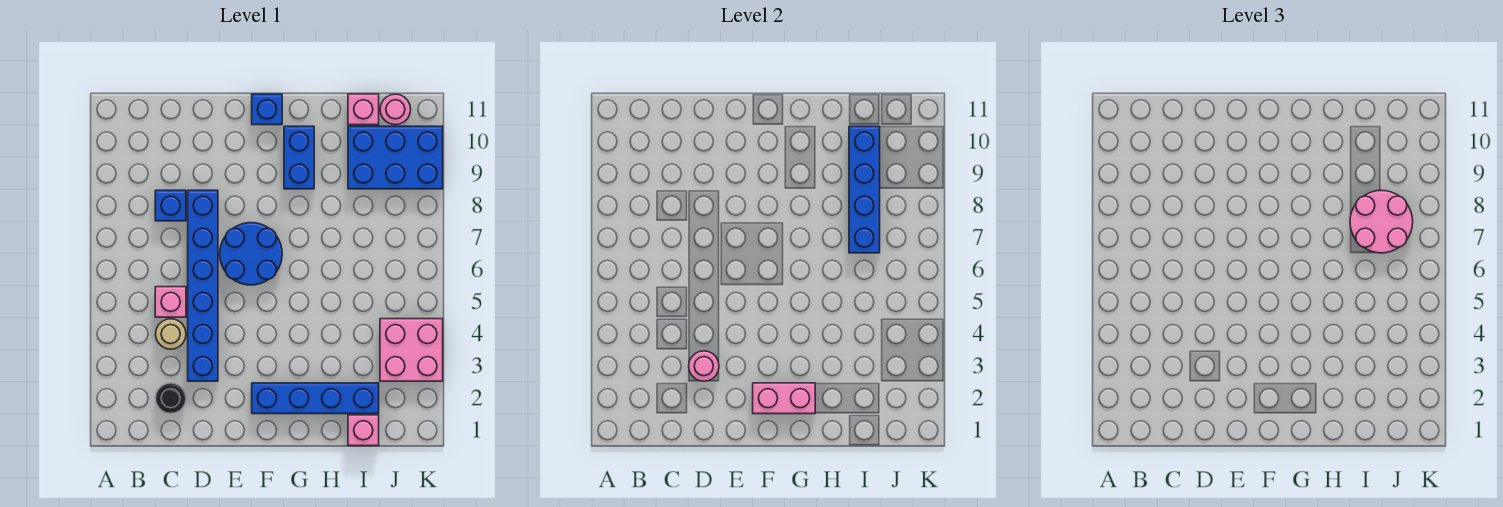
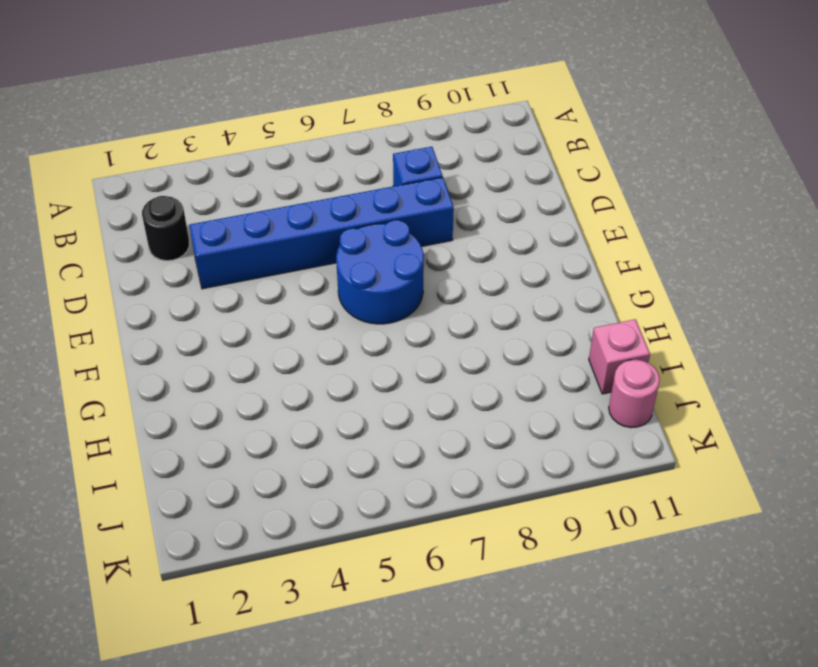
none -> tan 1x1 round brick [156,319,186,349]
none -> pink 1x1 brick [155,287,186,317]
none -> blue 1x4 brick [252,383,379,414]

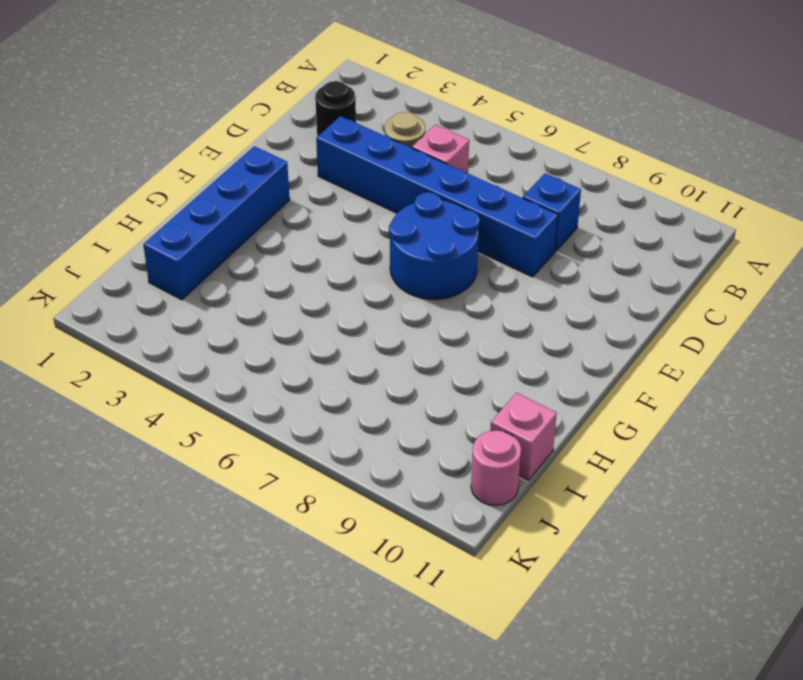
none -> blue 1x1 brick [252,94,282,125]
none -> blue 1x2 brick [284,126,314,189]
none -> pink 1x1 brick [348,415,379,446]

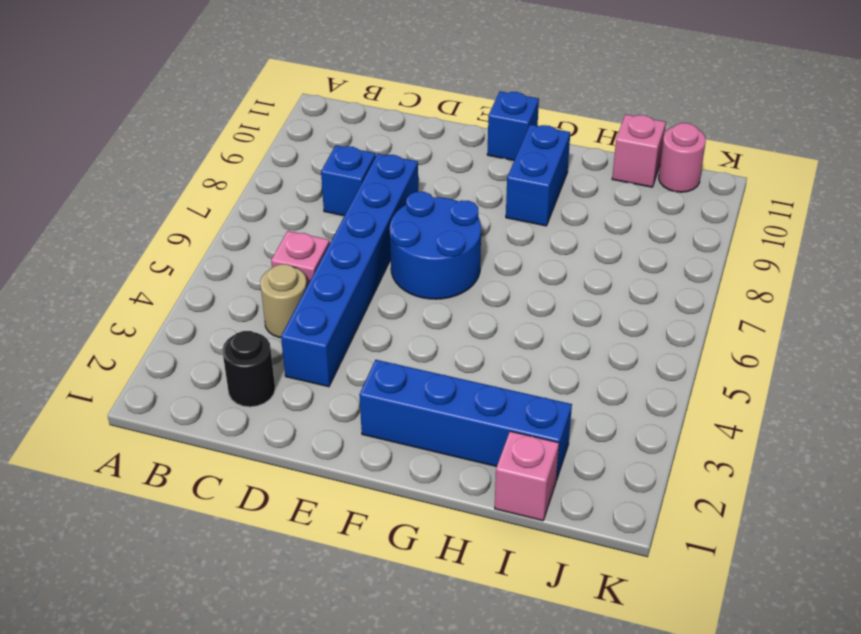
none -> blue 2x3 brick [348,126,443,189]
none -> pink 2x2 brick [380,319,443,381]
none -> pink 1x1 round brick [689,351,719,381]

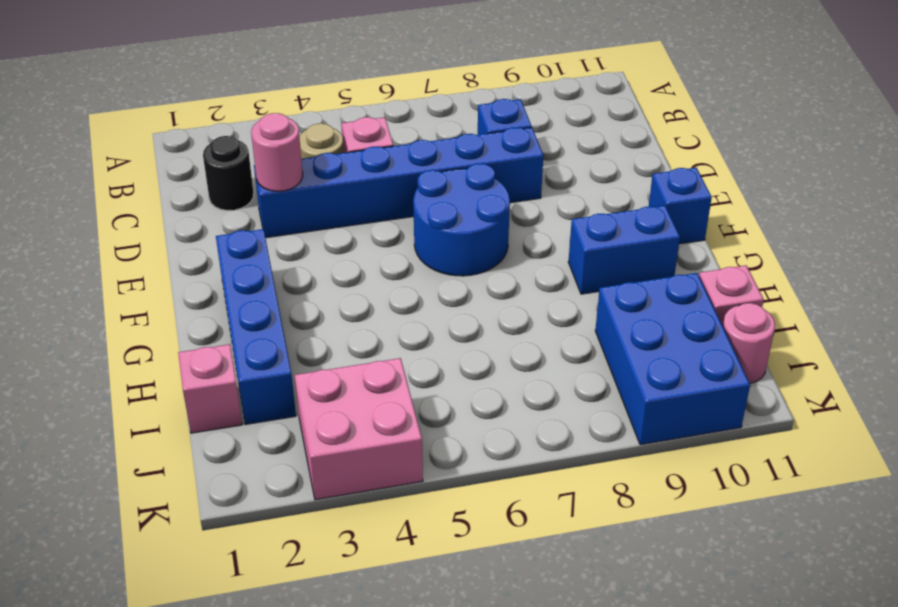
none -> pink 1x2 brick [753,383,815,414]
none -> blue 1x4 brick [849,126,880,253]
none -> pink 2x2 round brick [1350,190,1413,253]

